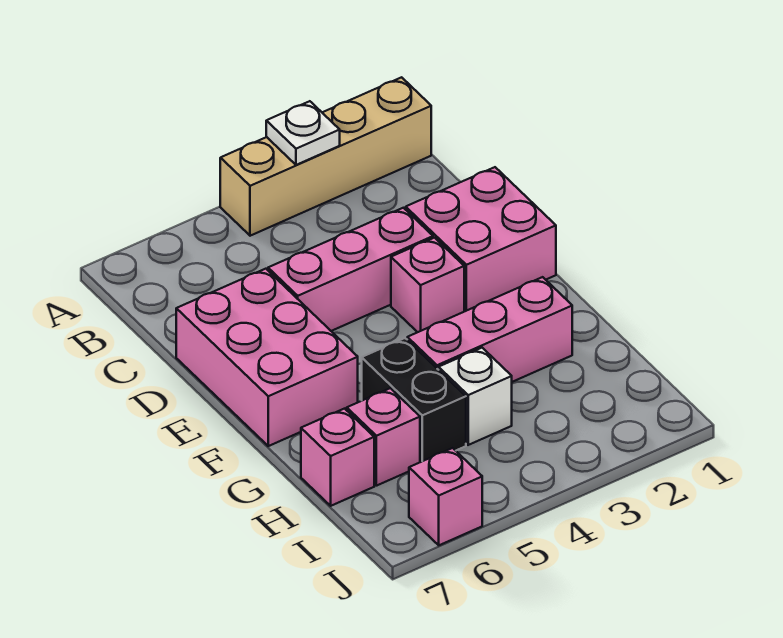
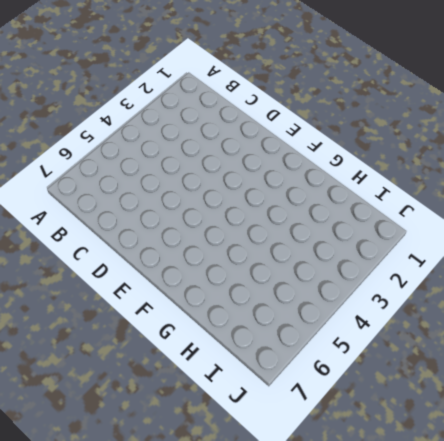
none -> tan 1x4 brick [220,77,431,236]
none -> pink 2x2 brick [406,167,556,311]
none -> pink 1x3 brick [268,208,433,331]

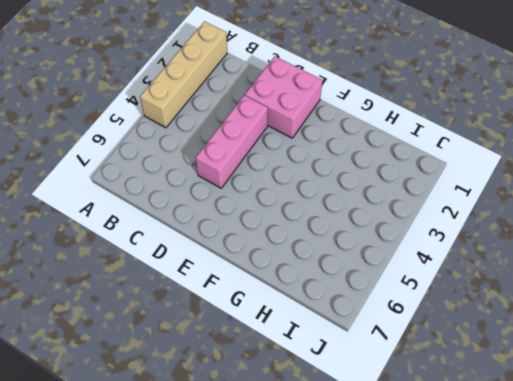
none -> pink 2x3 brick [176,269,358,446]
none -> pink 1x1 brick [391,238,464,332]
none -> pink 1x3 brick [407,277,572,382]

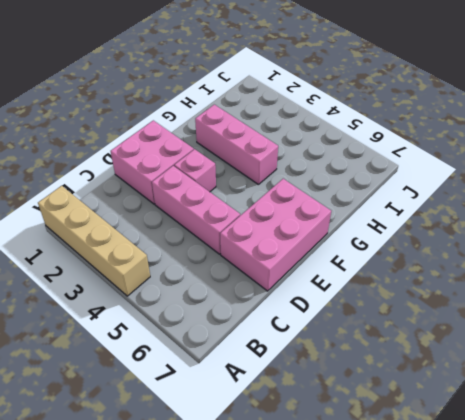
none -> black 1x2 brick [362,338,466,462]
none -> white 1x1 brick [439,348,512,445]
none -> pink 1x1 brick [347,388,420,486]

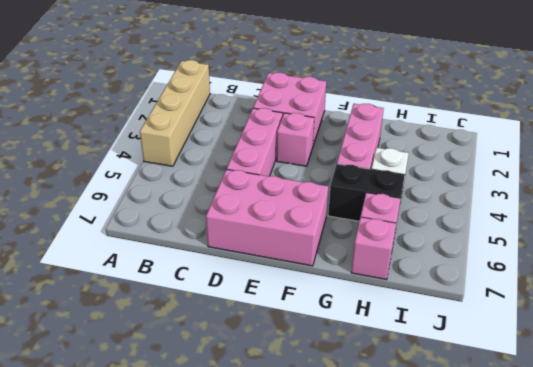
none -> pink 1x1 brick [409,448,482,545]
none -> white 1x1 plate [266,101,340,165]

